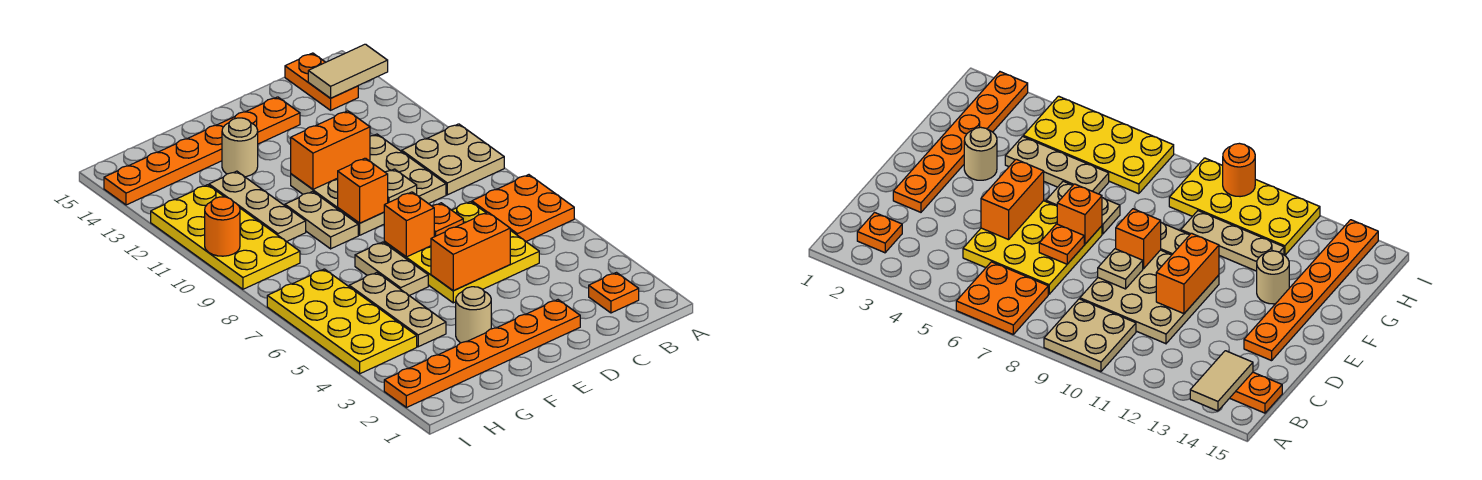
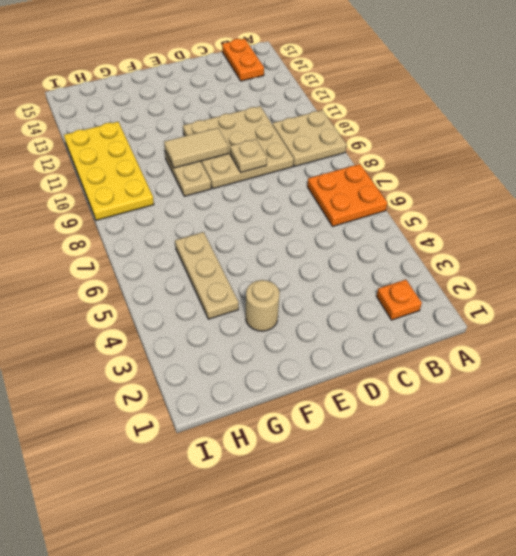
tan 1x2 tile [164,128,228,168] -> tan 1x2 tile moved to [308,44,388,98]
none -> yellow 3x3 plate [384,202,539,303]
none -> orange 1x6 plate [384,300,580,408]
none -> orange 1x6 plate [104,97,300,205]

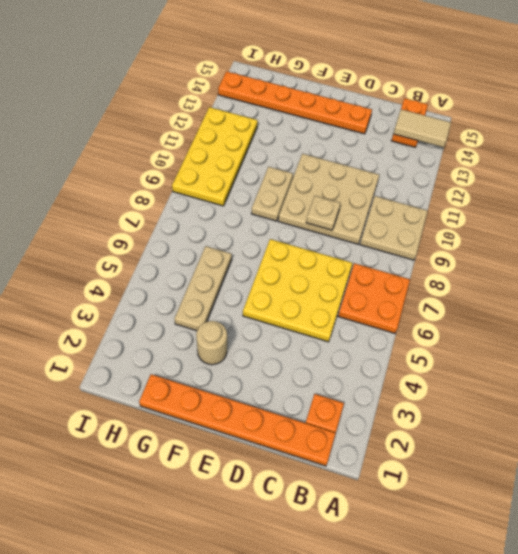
orange 1x6 plate [139,374,336,466] -> orange 1x6 plate moved to [384,300,580,408]
none -> tan 1x2 plate [355,242,428,296]
none -> tan 1x1 round brick [222,118,258,177]
none -> tan 1x3 plate [209,171,306,242]

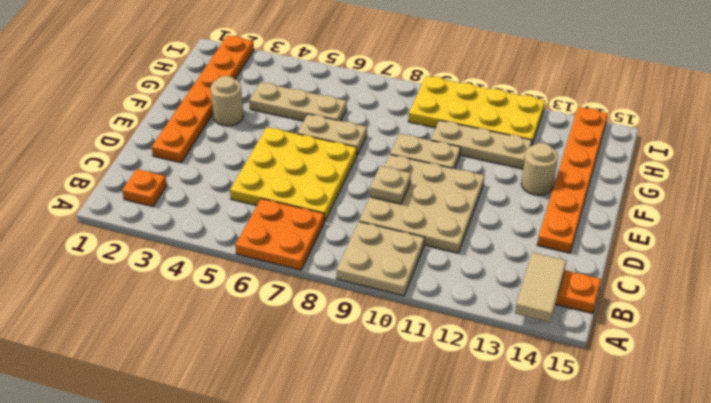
none -> yellow 2x4 plate [267,269,417,374]
none -> orange 1x2 brick [431,212,510,291]
none -> orange 1x1 plate [432,203,463,237]

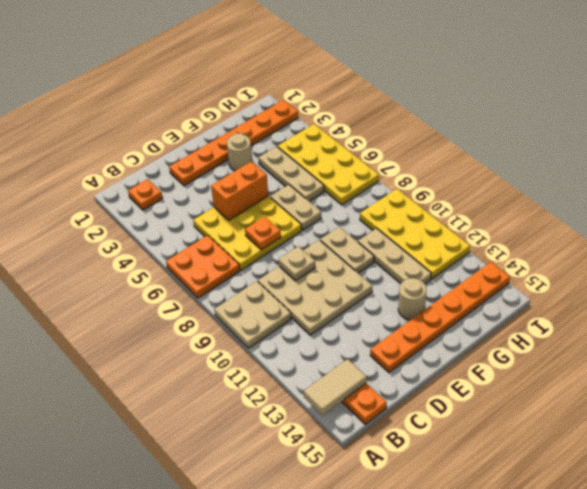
none -> orange 1x2 brick [291,111,370,189]
none -> orange 1x1 brick [384,192,434,257]
none -> orange 1x1 brick [338,158,388,223]

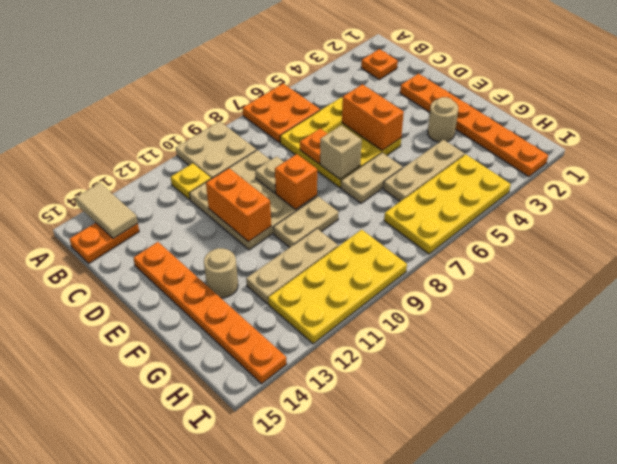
yellow 1x1 plate [171,163,211,200] -> none
tan 1x1 brick [320,125,362,179] -> orange 1x1 brick [384,192,434,257]
none -> orange 1x1 round brick [205,197,240,256]

